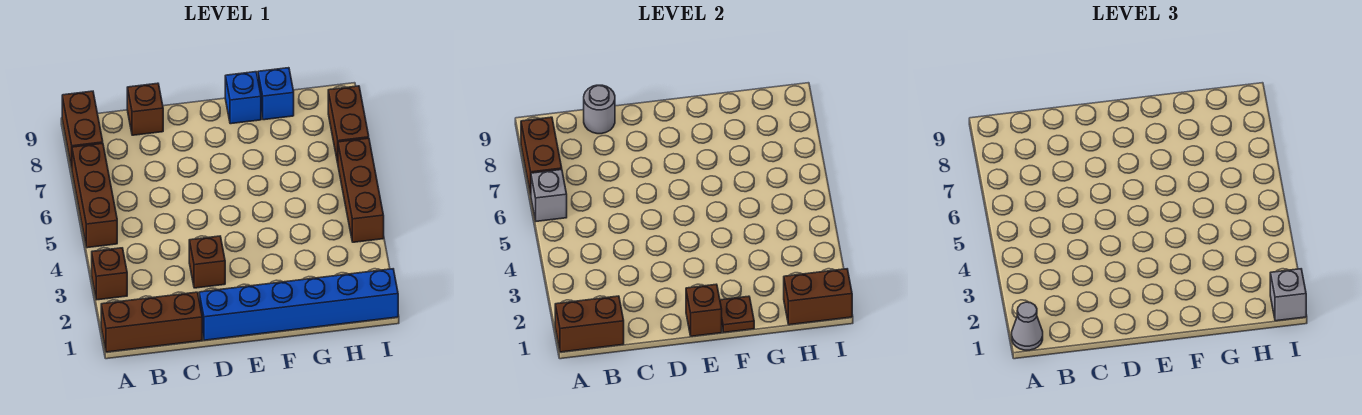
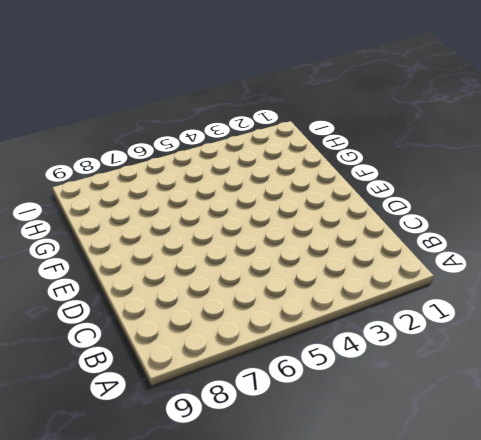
none -> brown 1x3 brick [101,292,202,352]
none -> brown 1x1 brick [92,248,127,300]
none -> brown 1x3 brick [72,143,117,248]

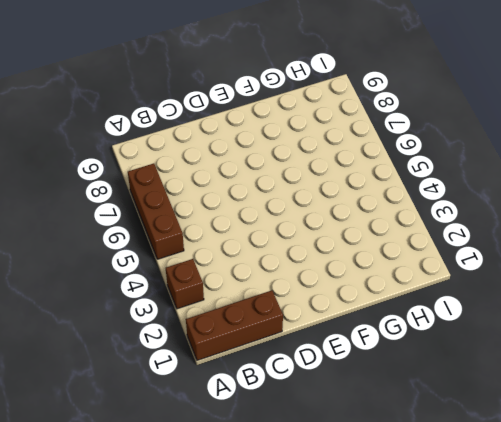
none -> brown 1x2 brick [62,91,103,168]
none -> brown 1x1 brick [127,83,163,135]
none -> blue 1x6 brick [199,269,398,340]

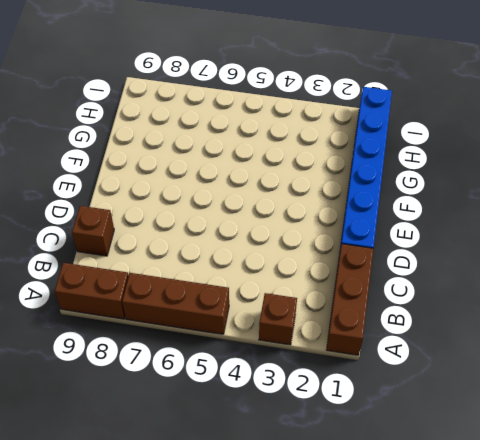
none -> brown 1x1 brick [189,236,225,288]
none -> blue 1x1 brick [225,72,261,124]
none -> blue 1x1 brick [258,68,294,120]

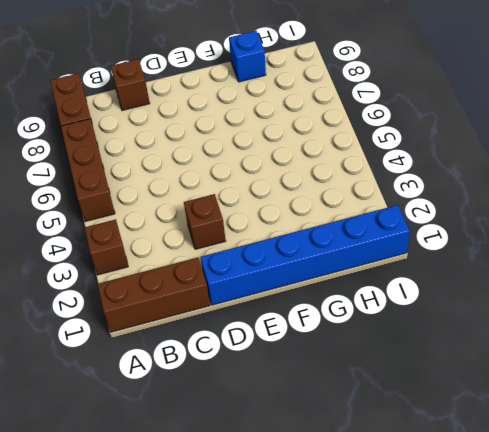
none -> blue 1x1 brick [225,72,261,124]
none -> brown 1x3 brick [338,138,384,242]
none -> brown 1x2 brick [328,86,369,162]

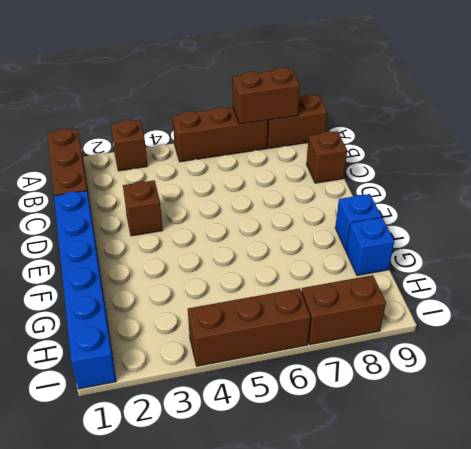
none -> brown 1x2 brick [555,296,624,352]
none -> grey 1x1 brick [531,170,567,221]
none -> grey 1x1 round brick [584,85,615,134]

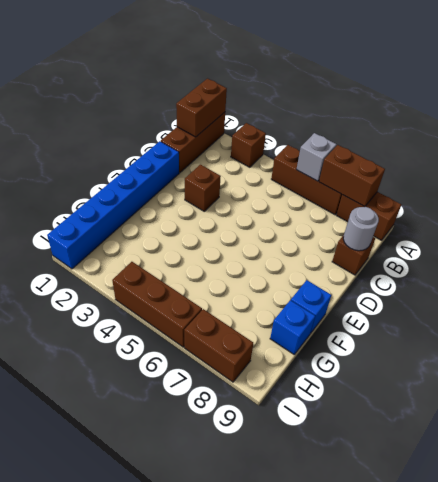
none -> brown 1x1 brick [686,284,722,336]
none -> brown 1x1 plate [720,296,754,332]
none -> brown 1x2 brick [784,269,852,325]

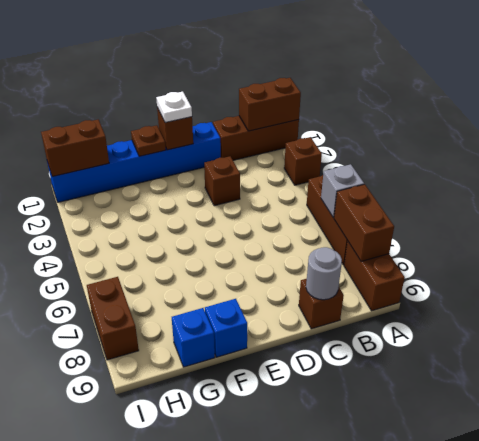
white 1x1 plate [156,91,192,123] -> none
none -> brown 1x3 brick [338,138,384,242]
none -> grey 1x1 cone [1012,302,1043,350]
none -> grey 1x1 brick [1270,269,1306,321]

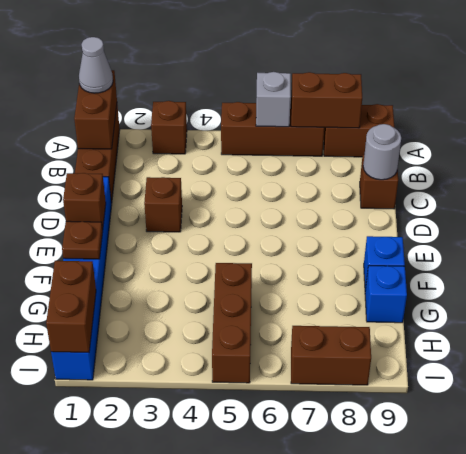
brown 1x3 brick [212,263,252,383] -> brown 1x3 brick turned to [338,138,384,242]
none -> grey 1x1 brick [1270,269,1306,321]

